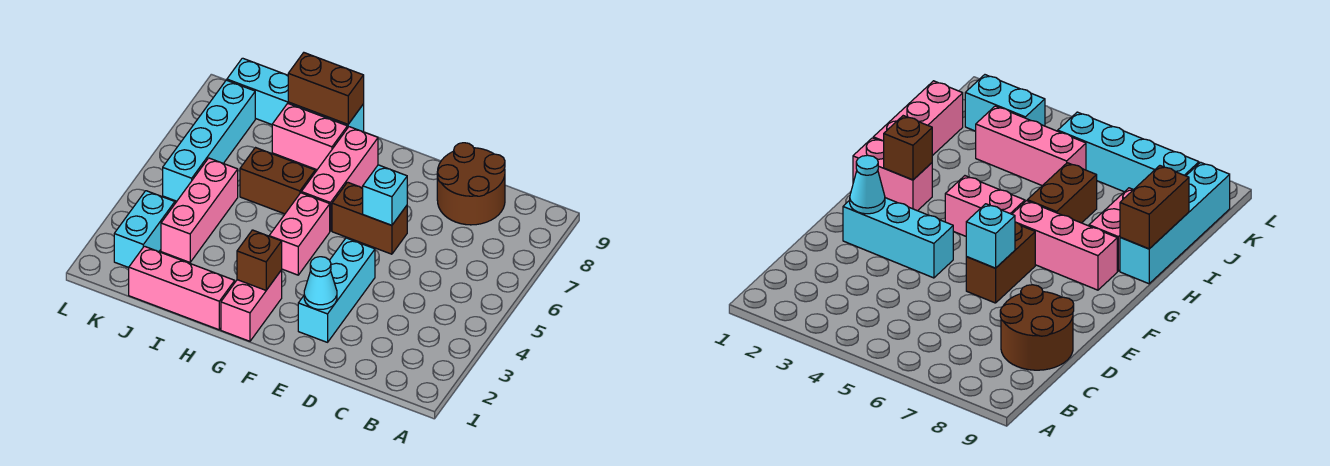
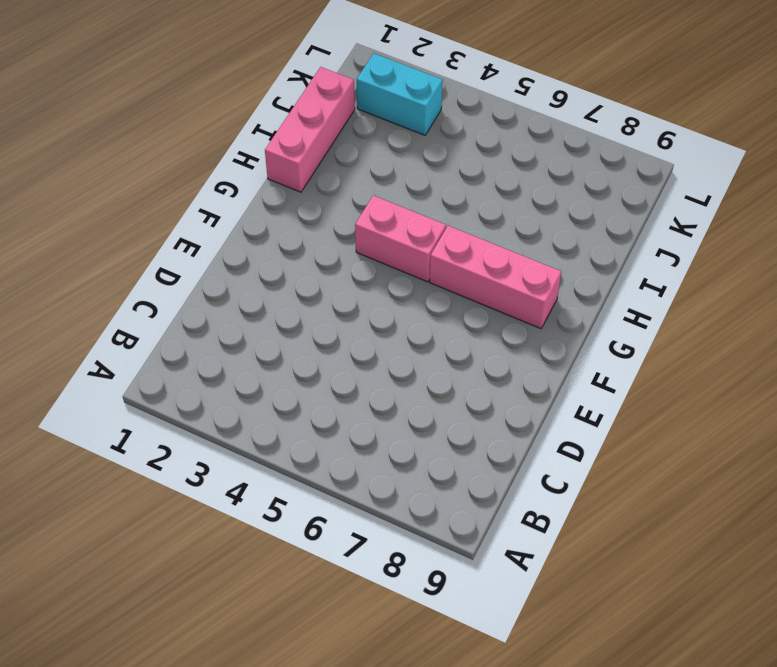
none -> brown 2x2 round brick [437,143,505,225]
none -> cyan 1x3 brick [298,238,375,342]
none -> brown 1x2 brick [332,182,407,254]

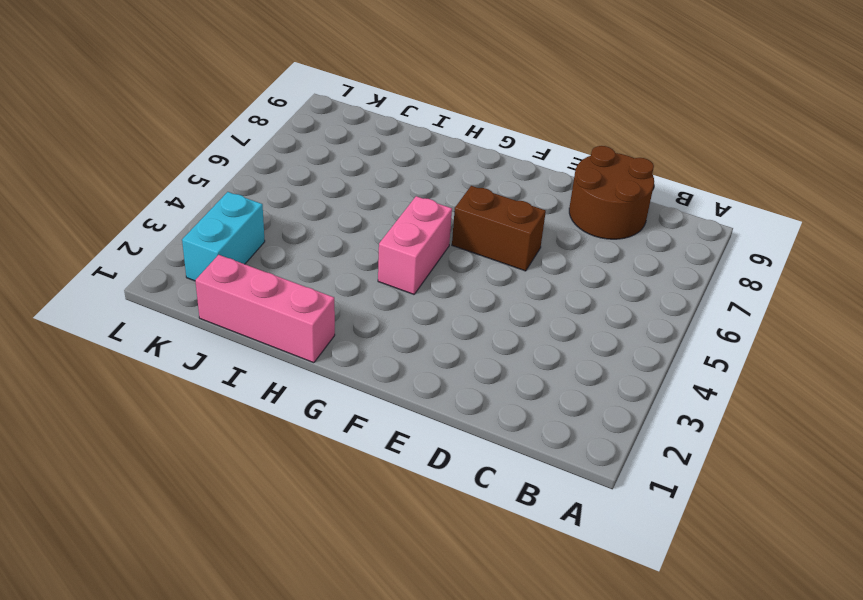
none -> cyan 1x3 brick [298,238,375,342]
none -> pink 1x2 brick [221,270,282,341]
none -> pink 1x3 brick [301,127,378,231]

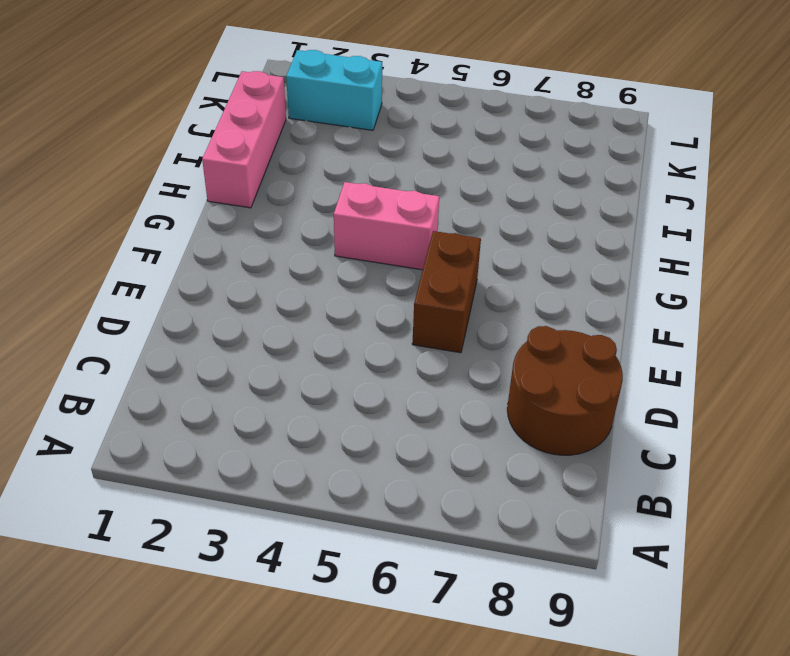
none -> cyan 1x3 brick [298,238,375,342]
none -> pink 1x2 brick [221,270,282,341]
none -> pink 1x3 brick [301,127,378,231]

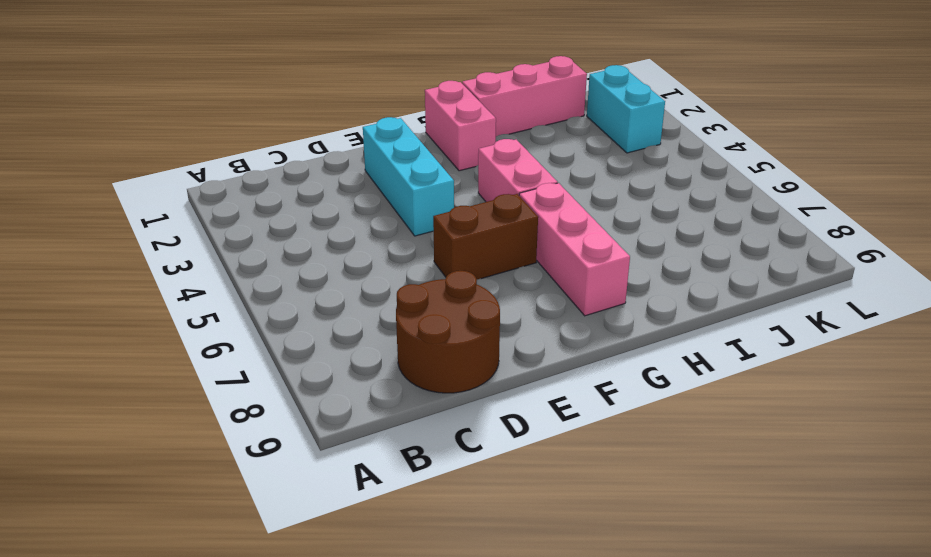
none -> brown 1x2 brick [240,148,315,214]
none -> pink 1x2 brick [272,103,347,170]
none -> cyan 1x4 brick [227,58,364,132]

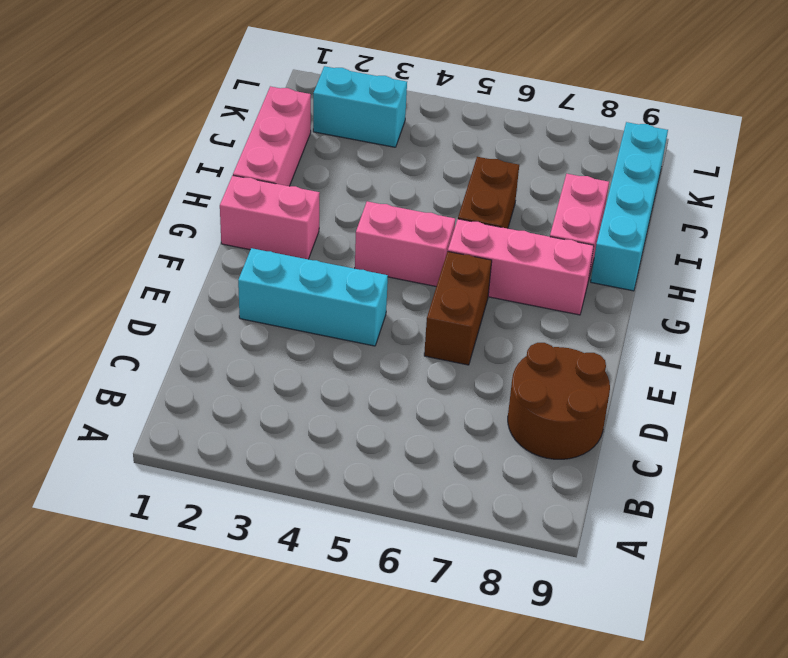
none -> pink 1x3 brick [161,158,238,262]
none -> cyan 1x4 brick [163,80,255,201]
none -> cyan 1x1 cone [304,257,337,309]

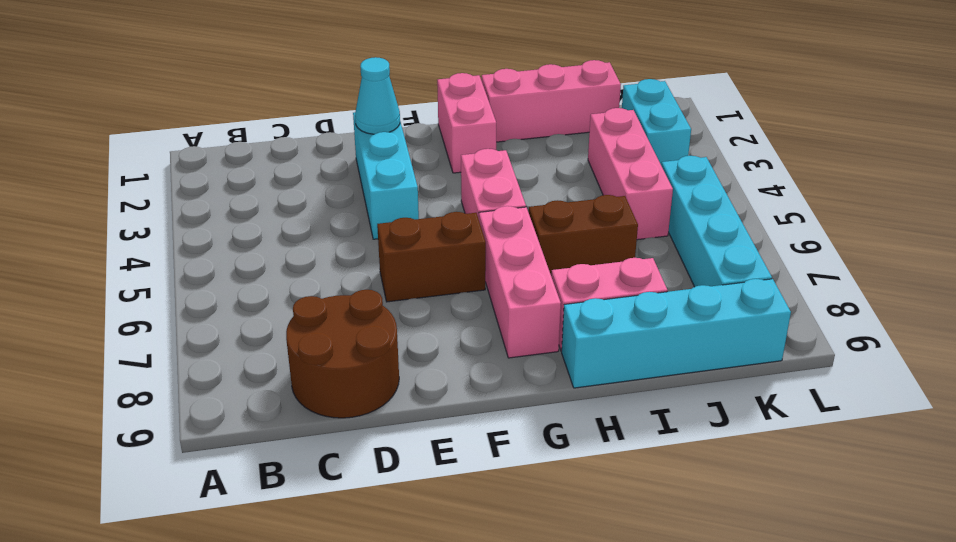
none -> cyan 1x1 brick [362,165,407,225]
none -> brown 1x1 brick [237,230,282,290]
none -> brown 1x2 brick [288,53,364,124]

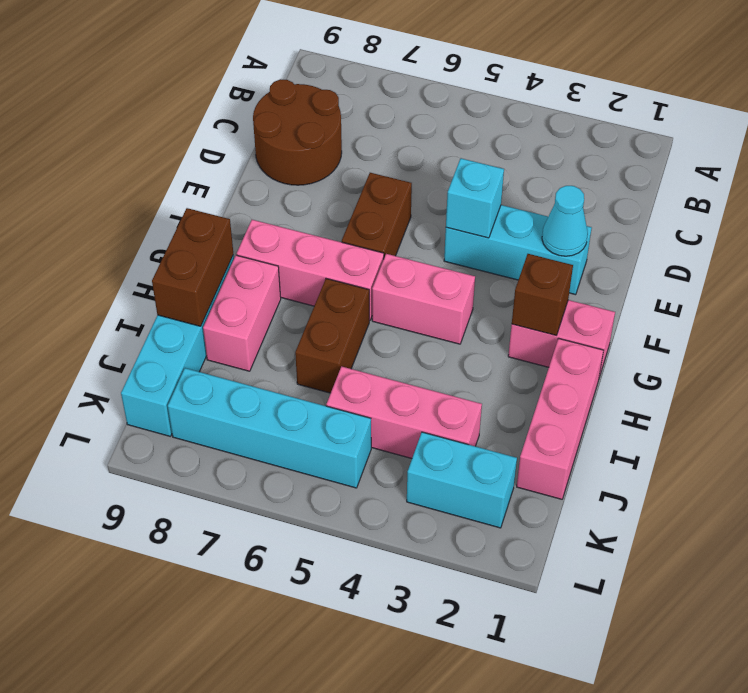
cyan 1x1 brick [446,158,504,238] -> cyan 1x1 brick moved to [362,165,407,225]

